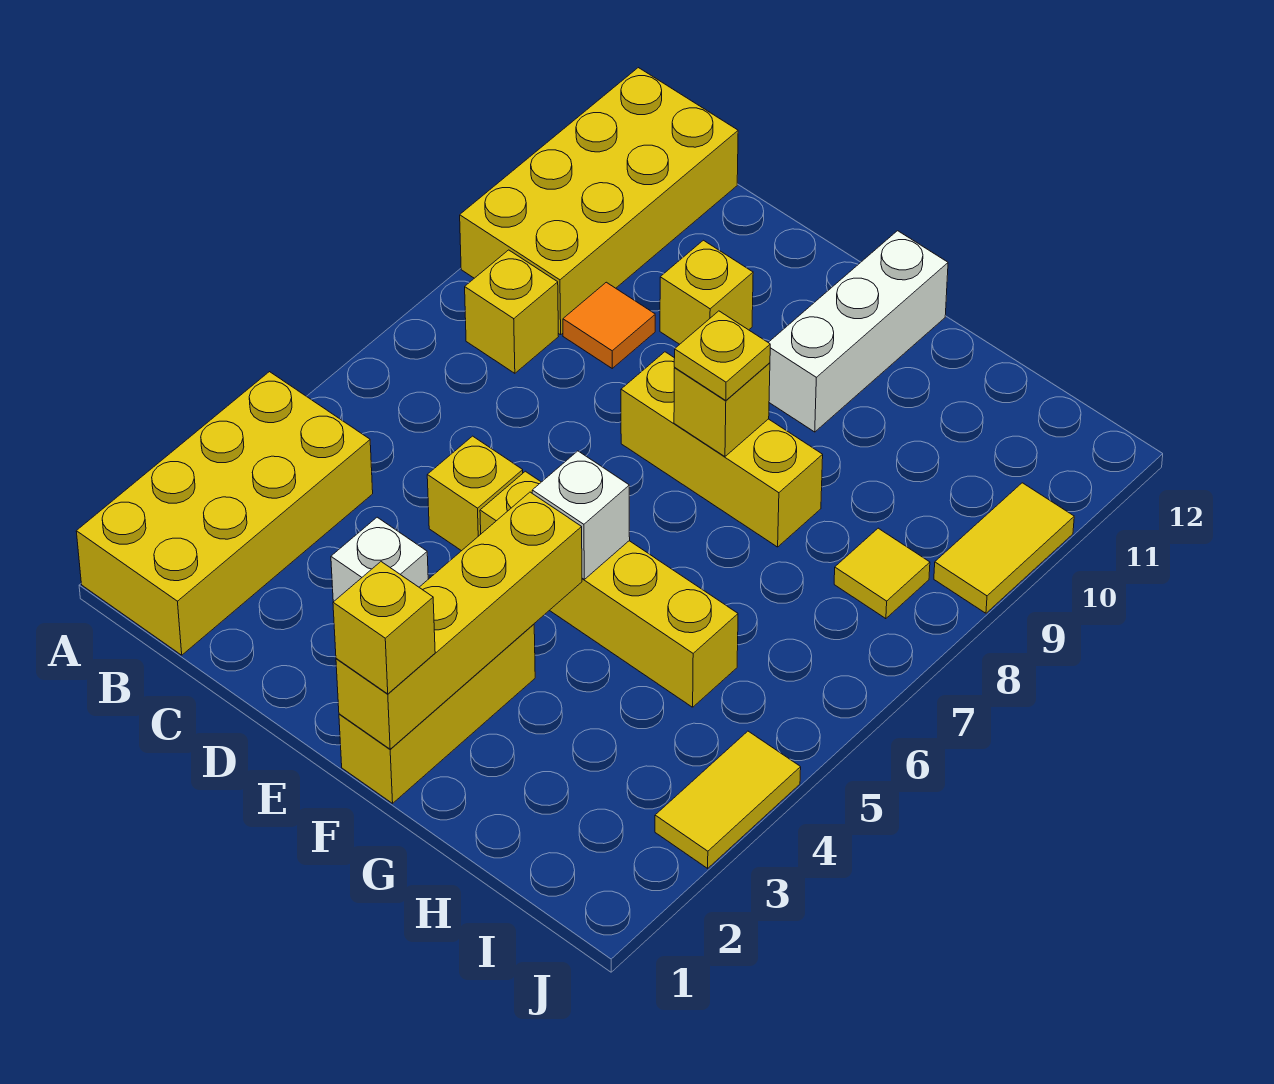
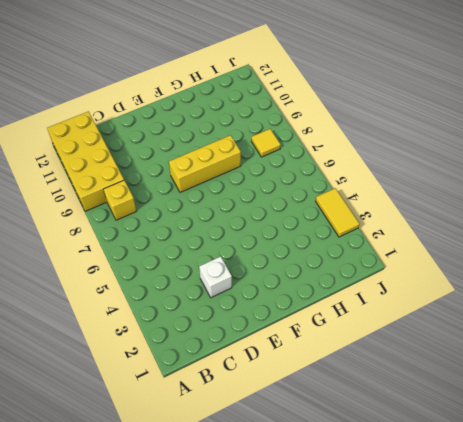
none -> yellow 2x4 brick [76,372,373,655]
none -> orange 1x1 tile [563,282,655,368]
none -> yellow 1x1 brick [427,436,523,551]

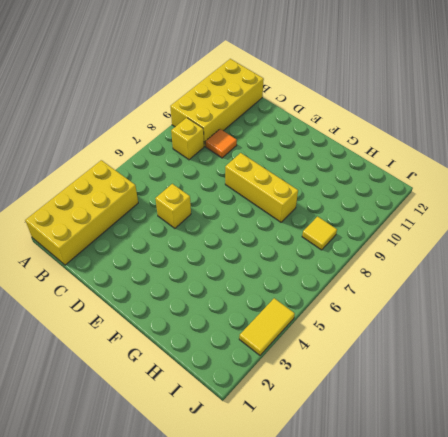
none -> white 1x1 brick [331,517,428,602]
none -> yellow 1x1 brick [660,240,753,344]
none -> yellow 1x4 brick [480,471,738,707]

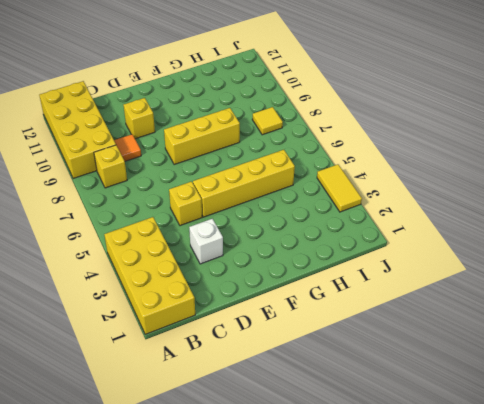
none -> yellow 1x3 brick [339,624,535,803]
none -> white 1x3 brick [768,231,948,432]
none -> yellow 1x2 tile [934,483,1074,613]

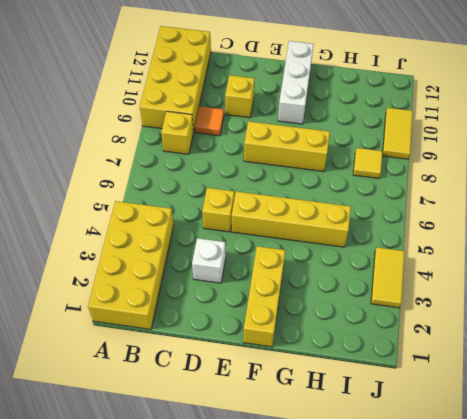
none -> yellow 1x4 brick [336,492,582,749]
none -> white 1x1 brick [532,451,630,579]
none -> yellow 1x1 brick [674,363,770,457]

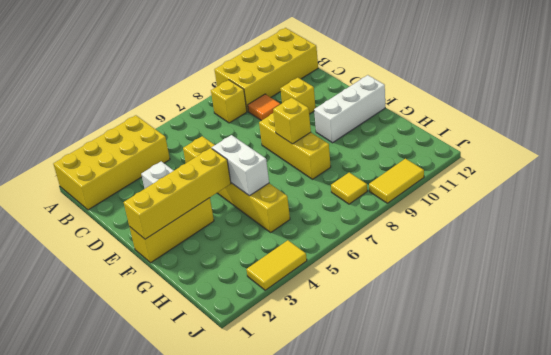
white 1x2 brick [212,135,269,196] -> white 1x1 brick [532,451,630,579]
none -> yellow 1x1 brick [333,562,435,694]
none -> yellow 1x1 plate [674,311,770,401]

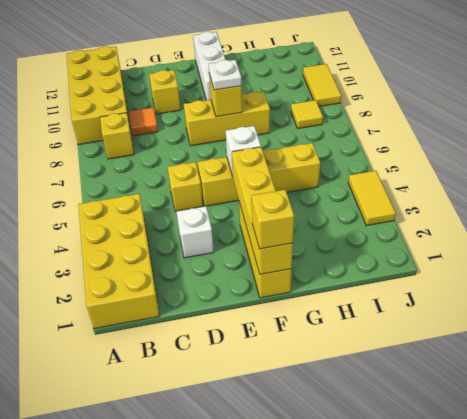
white 1x1 plate [209,60,242,90] -> yellow 1x1 plate [674,311,770,401]

